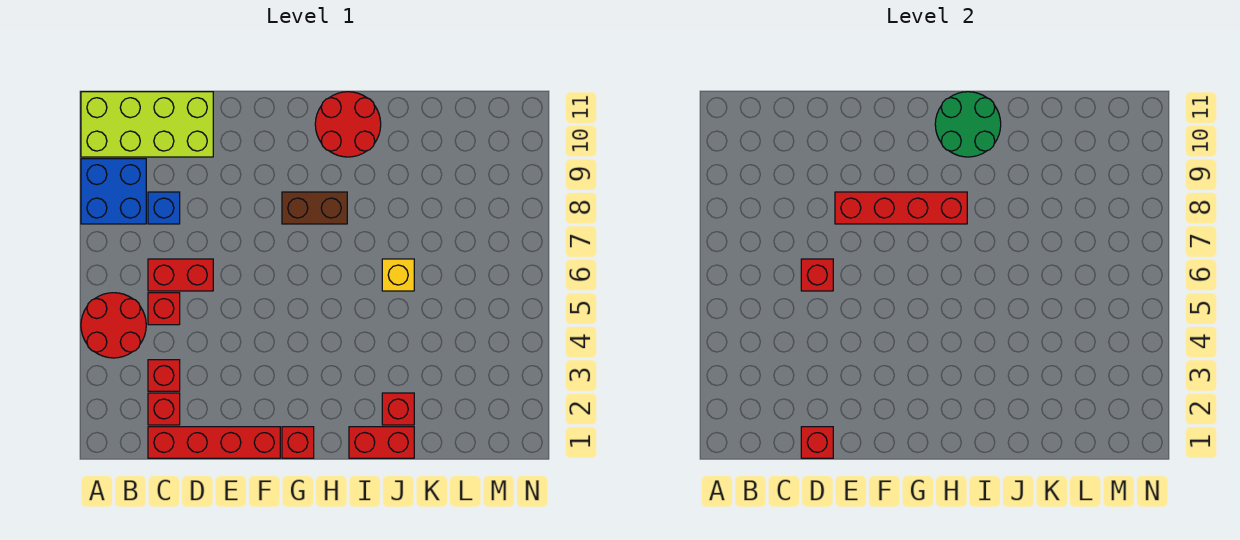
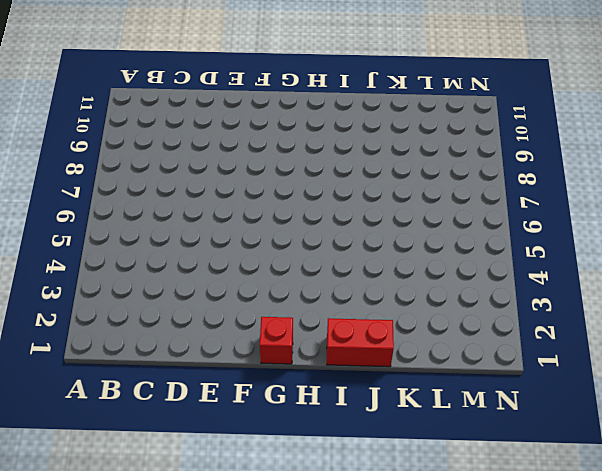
none -> red 2x2 round brick [81,293,146,358]
none -> blue 2x2 brick [81,159,146,224]
none -> lime 2x4 brick [81,92,213,157]

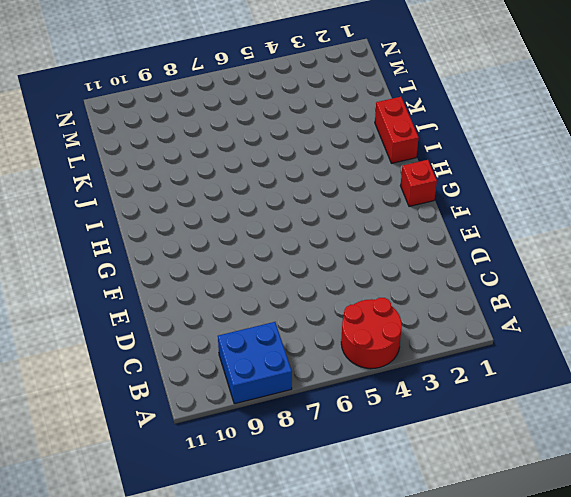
none -> lime 2x4 brick [81,92,213,157]
none -> red 1x4 brick [148,427,280,458]
none -> red 1x1 brick [148,393,180,425]

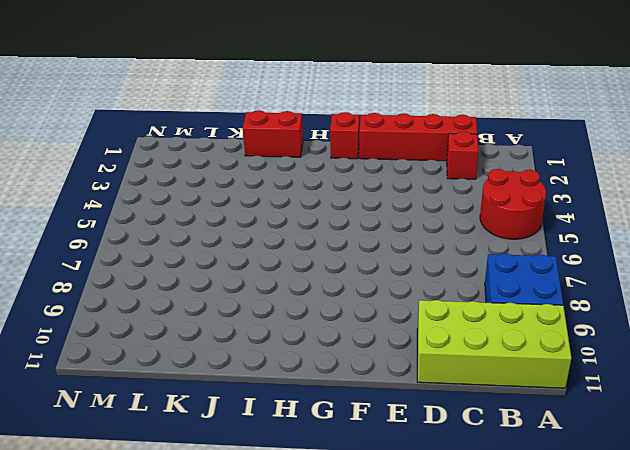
none -> red 1x1 brick [148,360,180,391]
none -> red 1x1 brick [148,293,180,325]
none -> red 1x2 brick [148,259,213,291]

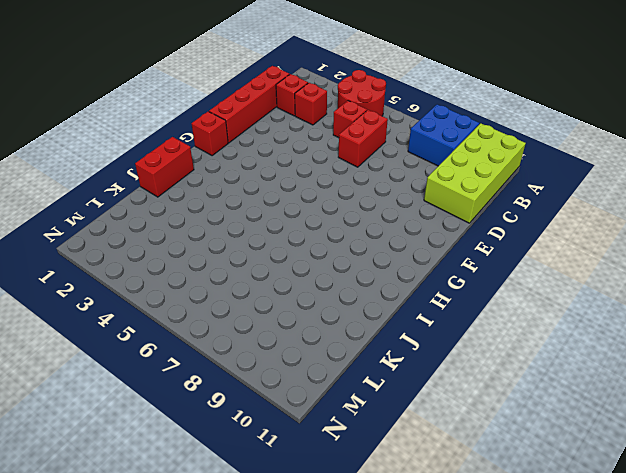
none -> blue 1x1 brick [148,192,180,224]
none -> brown 1x2 brick [282,192,347,224]
none -> red 2x2 round brick [315,92,381,157]

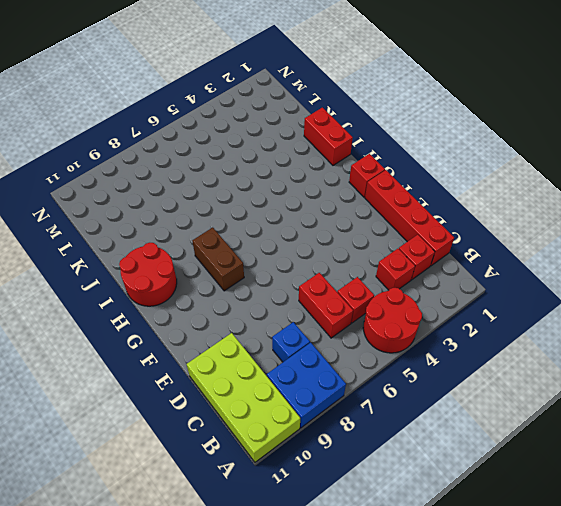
none -> red 1x1 brick [382,393,414,425]
none -> yellow 1x1 brick [382,259,414,291]
none -> red 1x1 brick [801,427,833,458]

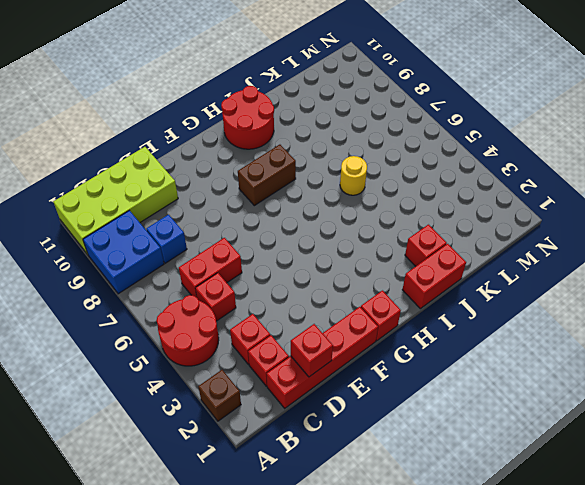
brown 1x1 brick [198,370,241,421] -> none
yellow 1x1 round brick [340,156,367,195] -> yellow 1x1 brick [382,259,414,291]
none -> red 1x1 brick [801,259,833,291]
none -> red 1x4 brick [835,192,967,224]
none -> green 2x2 round brick [935,92,1001,157]

